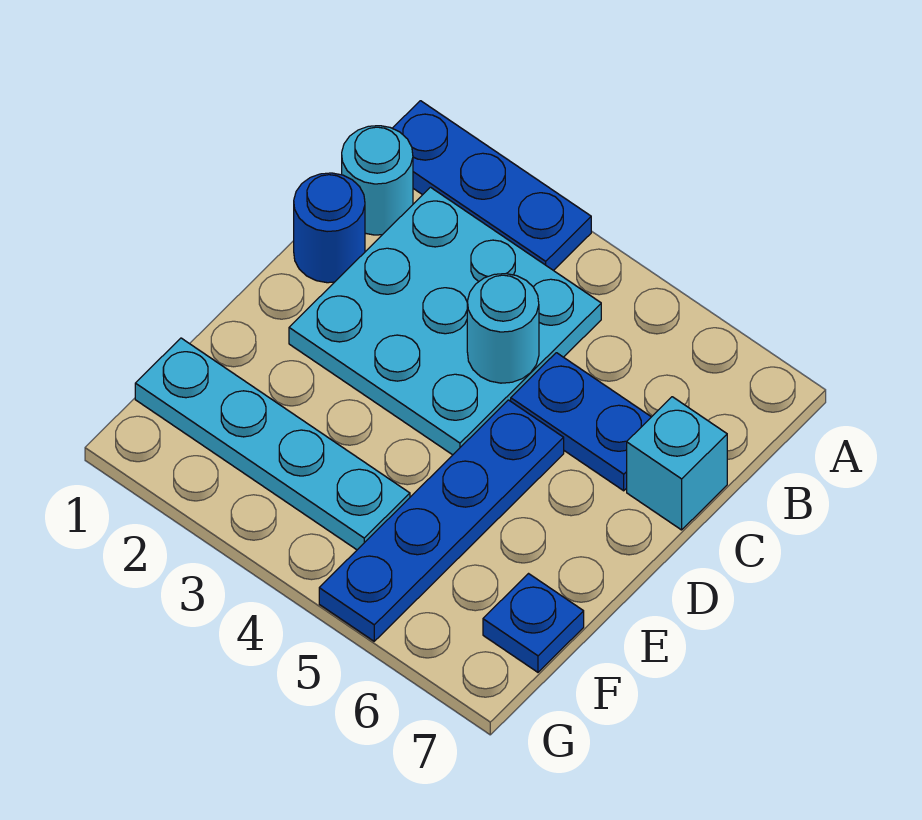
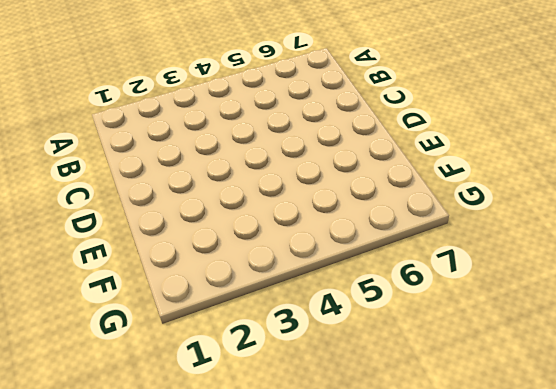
none -> blue 1x3 plate [392,101,591,271]
none -> cyan 1x1 round brick [342,126,413,235]

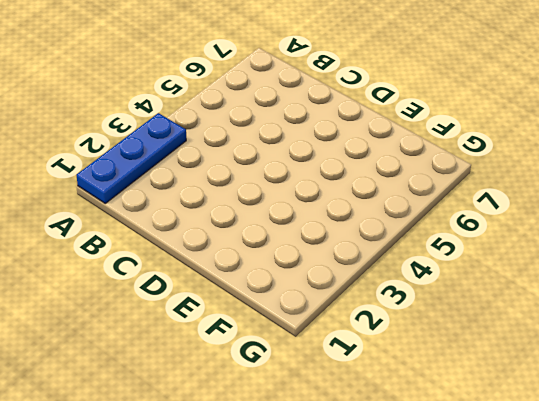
none -> cyan 1x1 round brick [342,126,413,235]
none -> cyan 3x3 plate [289,187,601,455]

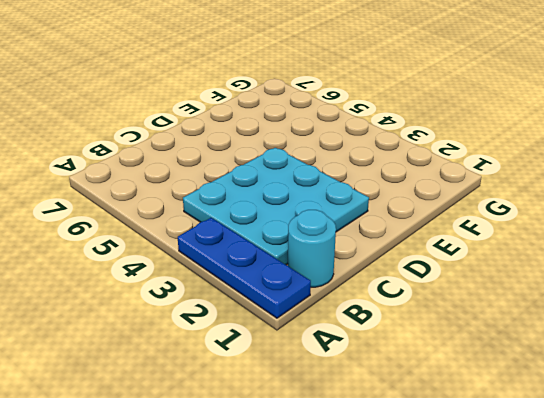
none -> blue 1x1 round brick [294,173,365,283]
none -> blue 1x2 plate [511,353,651,491]

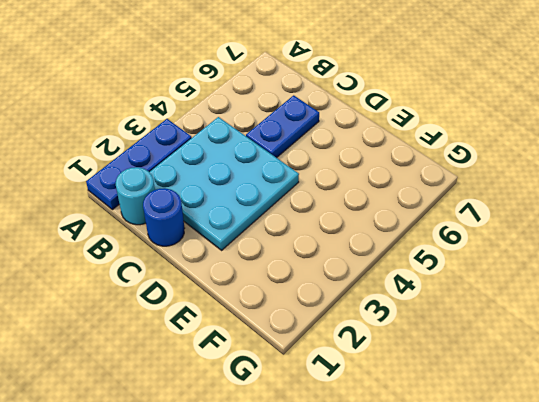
none -> cyan 1x1 brick [627,397,727,530]
none -> blue 1x4 plate [319,400,564,641]

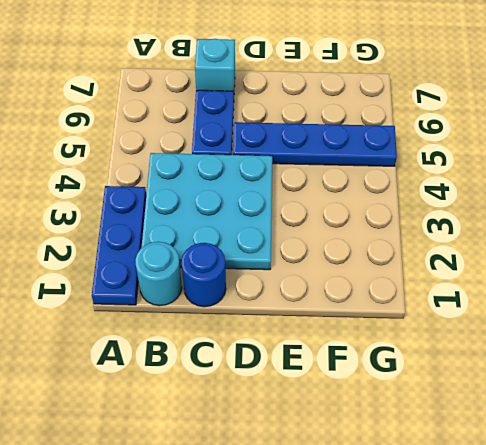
none -> cyan 1x4 plate [135,338,410,550]
none -> blue 1x1 plate [483,574,584,672]

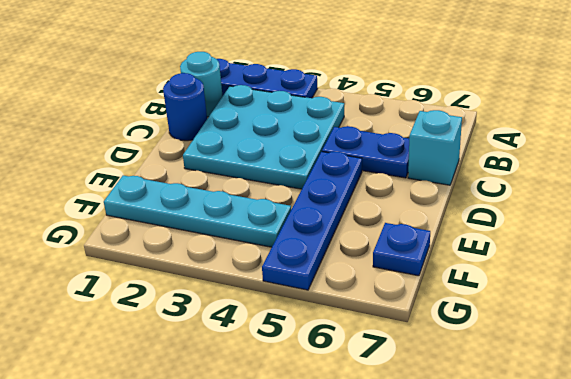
none -> cyan 1x1 round brick [467,274,539,383]

